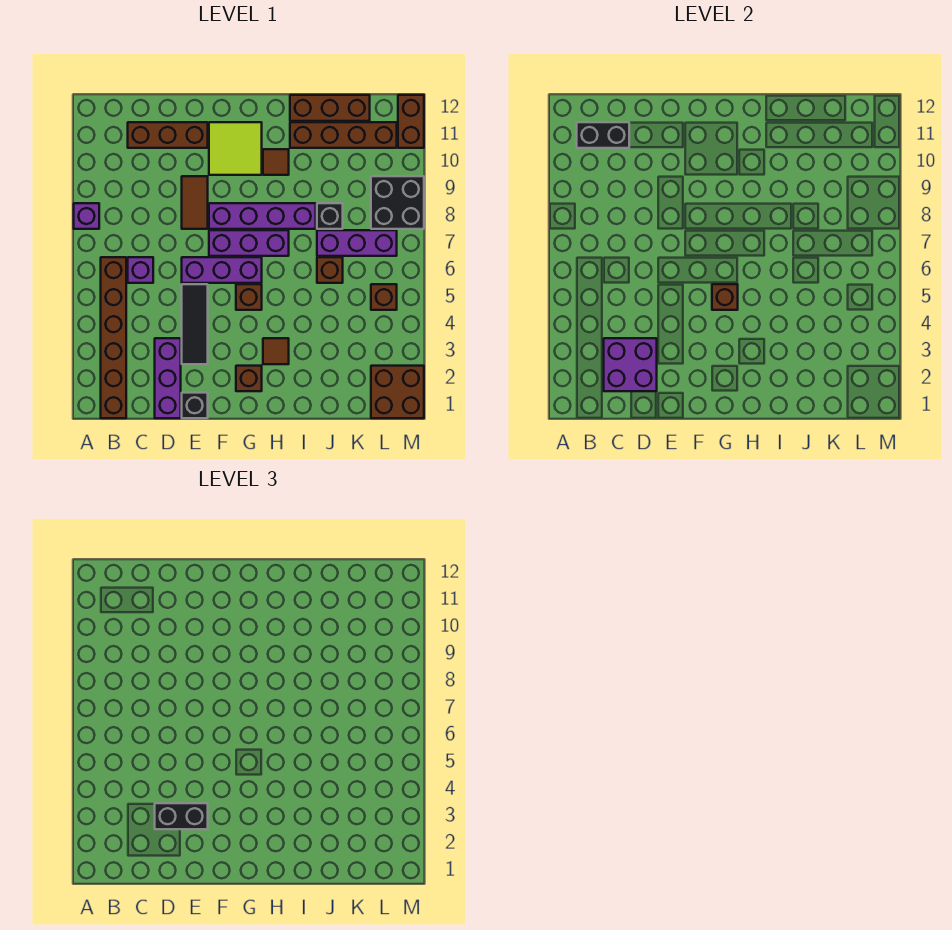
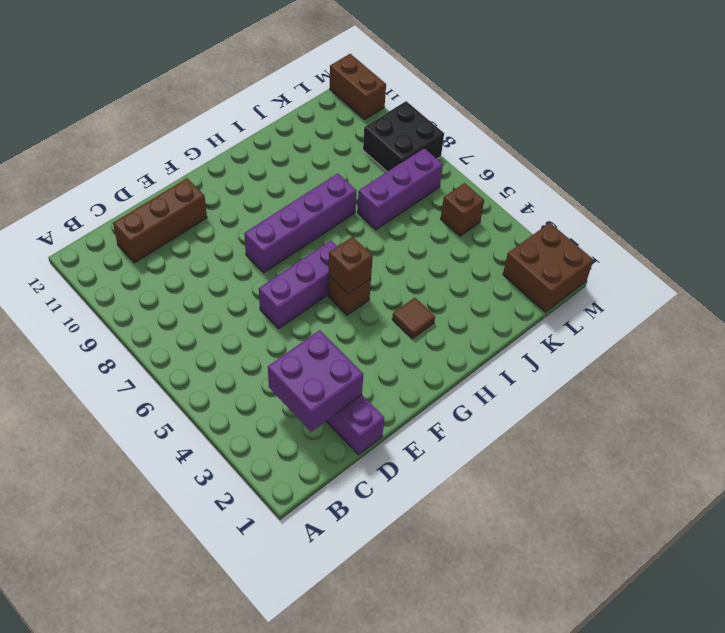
none -> purple 1x1 brick [74,203,99,229]
none -> brown 1x6 brick [101,257,126,418]
none -> purple 1x1 brick [128,257,153,283]

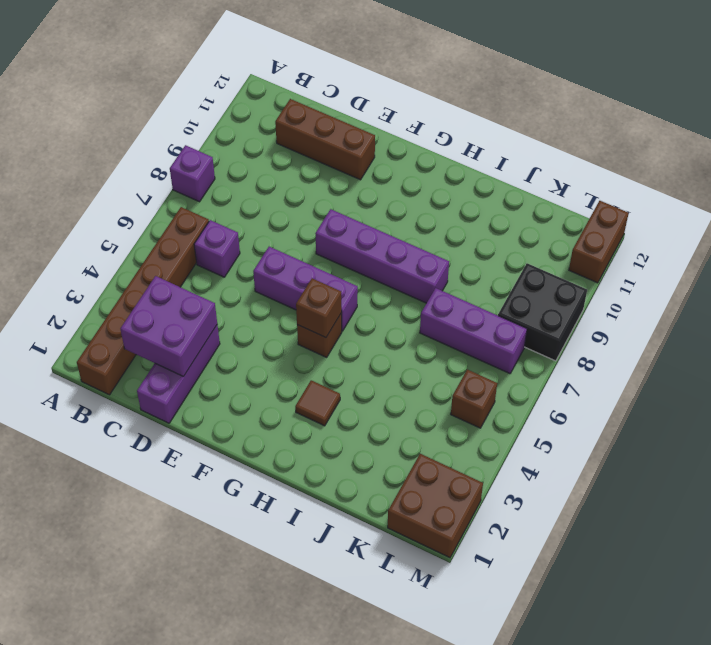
none -> black 1x1 brick [182,393,208,418]
none -> black 1x3 tile [182,284,208,364]
none -> brown 1x2 tile [182,176,208,229]

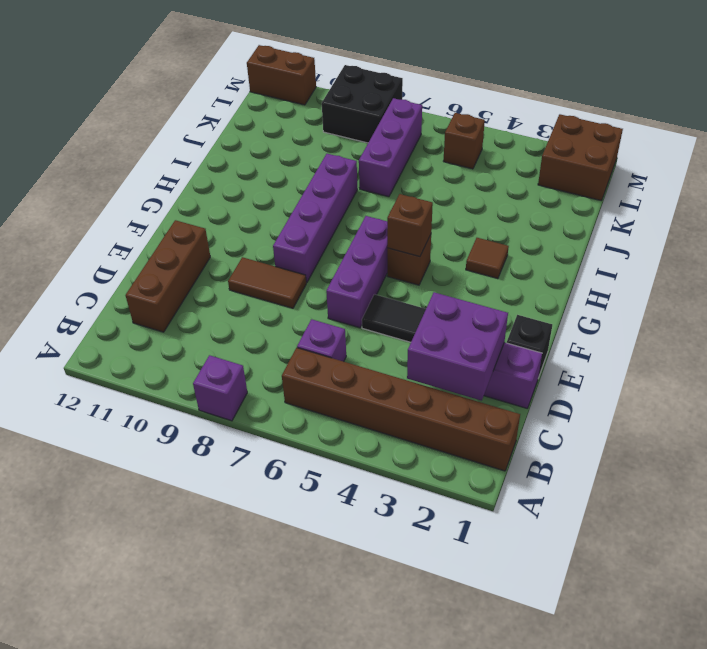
none -> purple 1x3 brick [209,230,289,256]
none -> lime 2x2 tile [209,122,262,175]
none -> brown 1x1 brick [236,366,262,391]

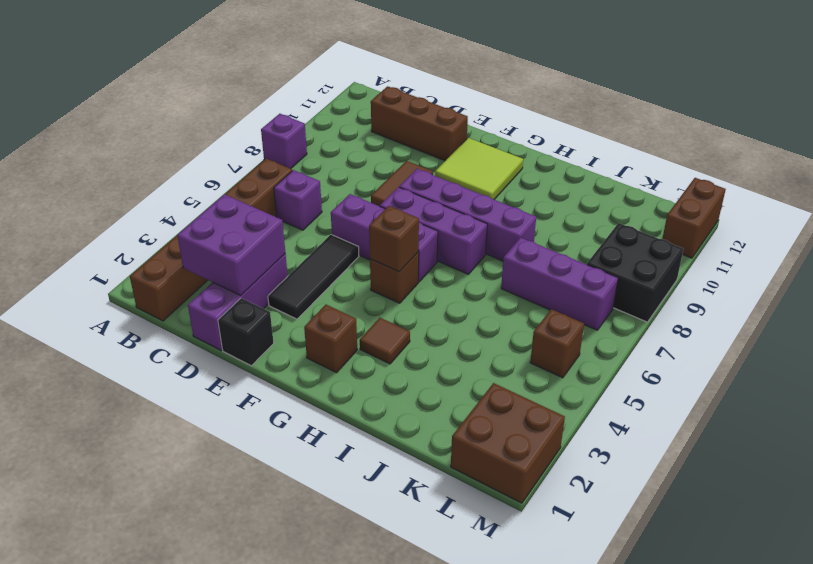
none -> brown 1x1 tile [263,149,289,175]
none -> brown 1x4 brick [290,122,397,148]
none -> brown 1x3 brick [290,95,370,121]

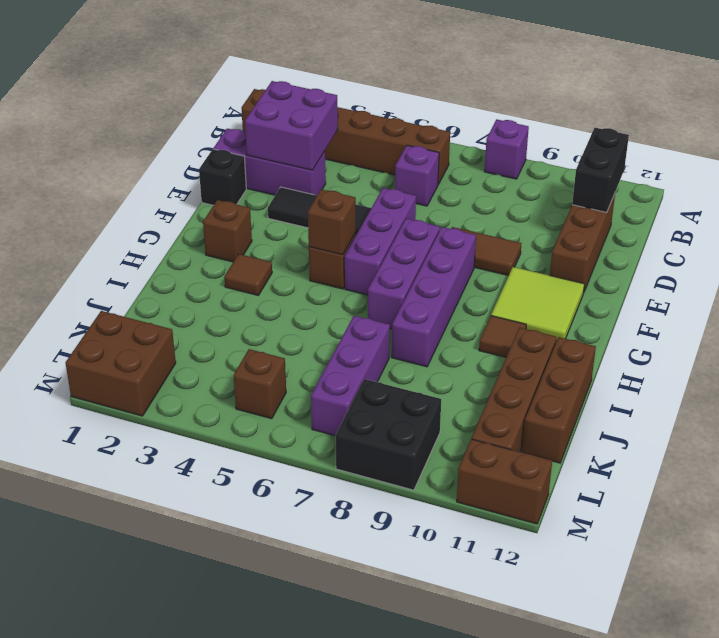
none -> brown 1x1 brick [317,257,343,283]
none -> black 1x1 brick [317,203,343,229]
none -> black 1x2 brick [155,803,208,829]

